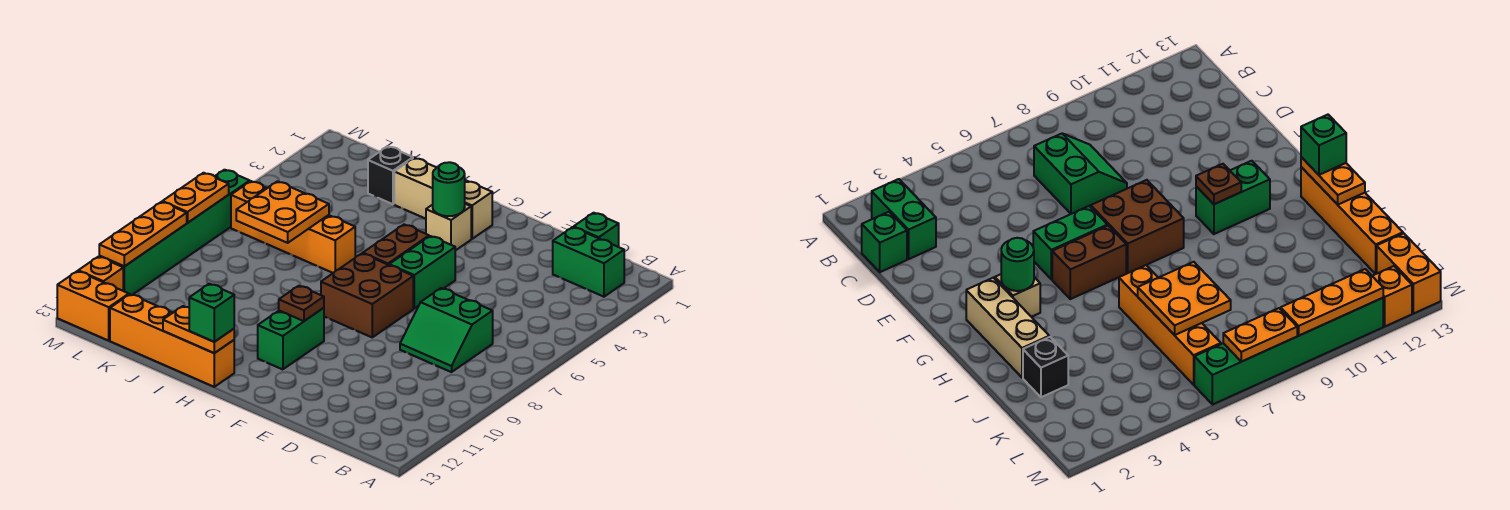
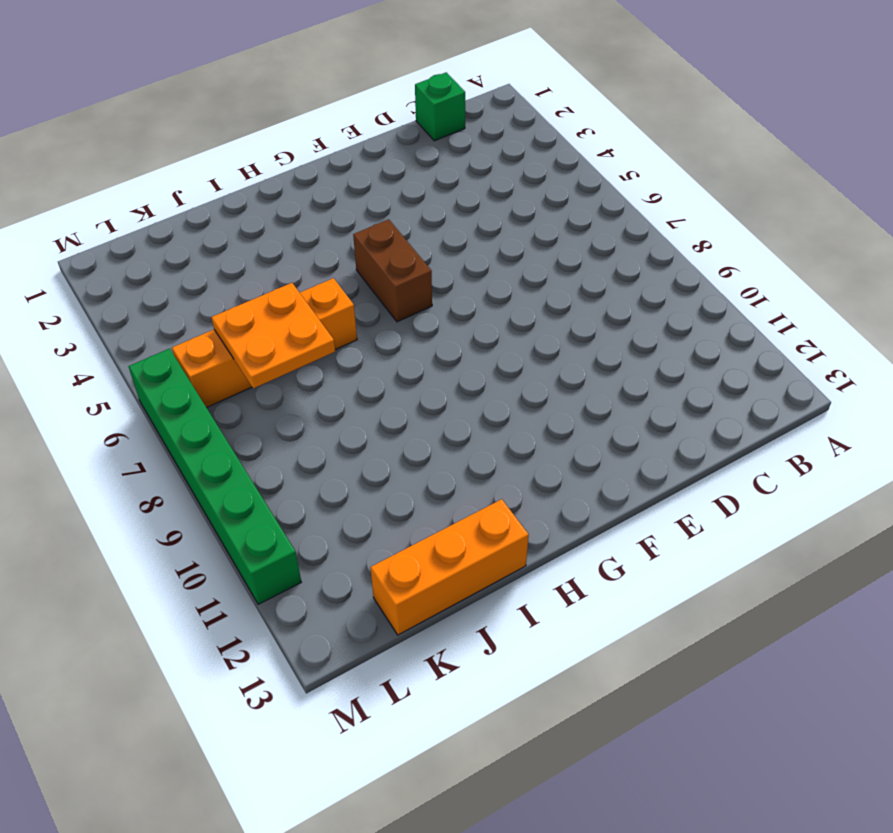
orange 1x3 brick [370,499,529,635] -> orange 1x4 brick [110,294,234,387]
none -> green 1x2 brick [553,227,624,297]
none -> green 2x2 slope [400,288,493,372]
none -> green 1x2 brick [389,236,455,308]

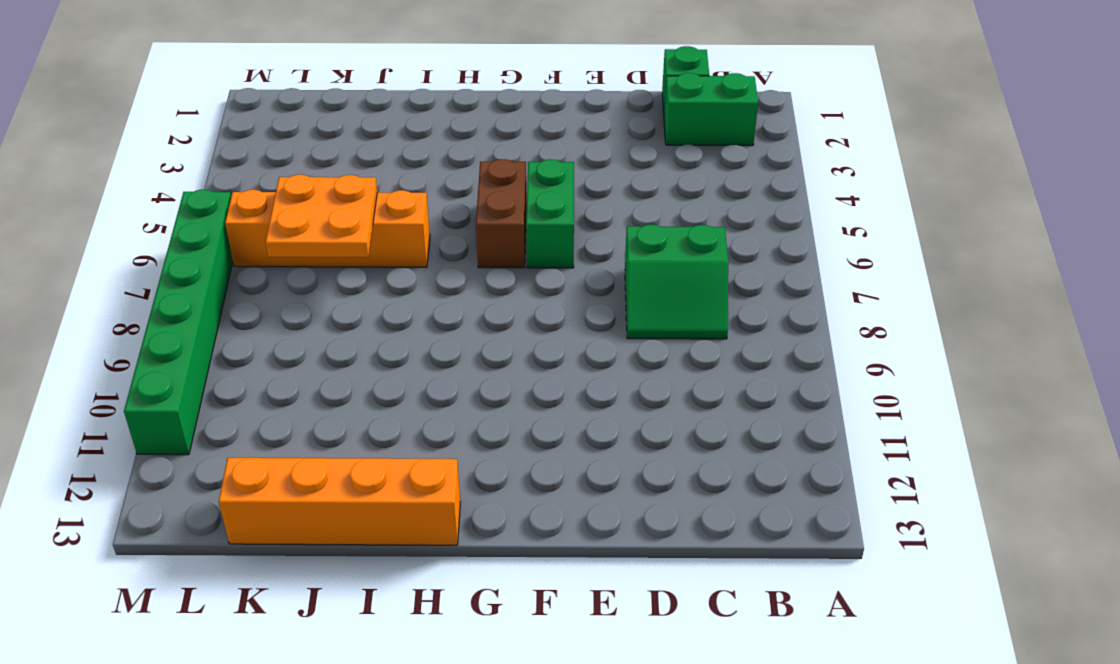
none -> brown 2x2 brick [321,254,413,337]
none -> tan 1x3 brick [394,158,492,239]
none -> tan 1x1 brick [426,204,471,251]

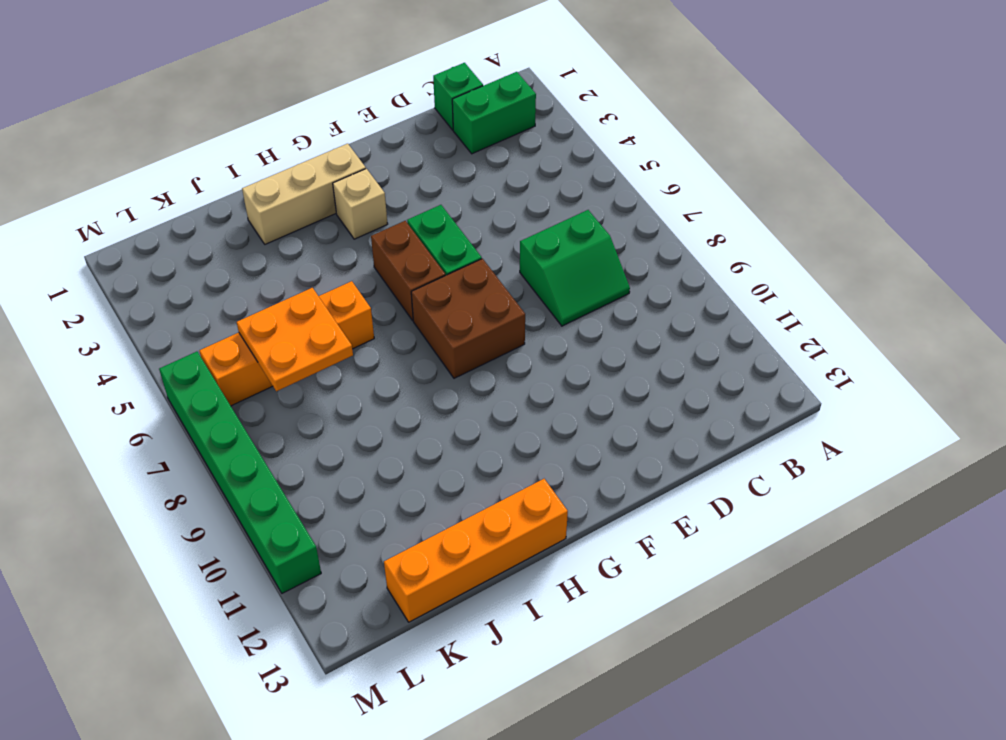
none -> green 1x2 brick [258,308,324,369]
none -> black 1x1 brick [368,146,413,204]
none -> orange 1x2 brick [57,271,129,341]

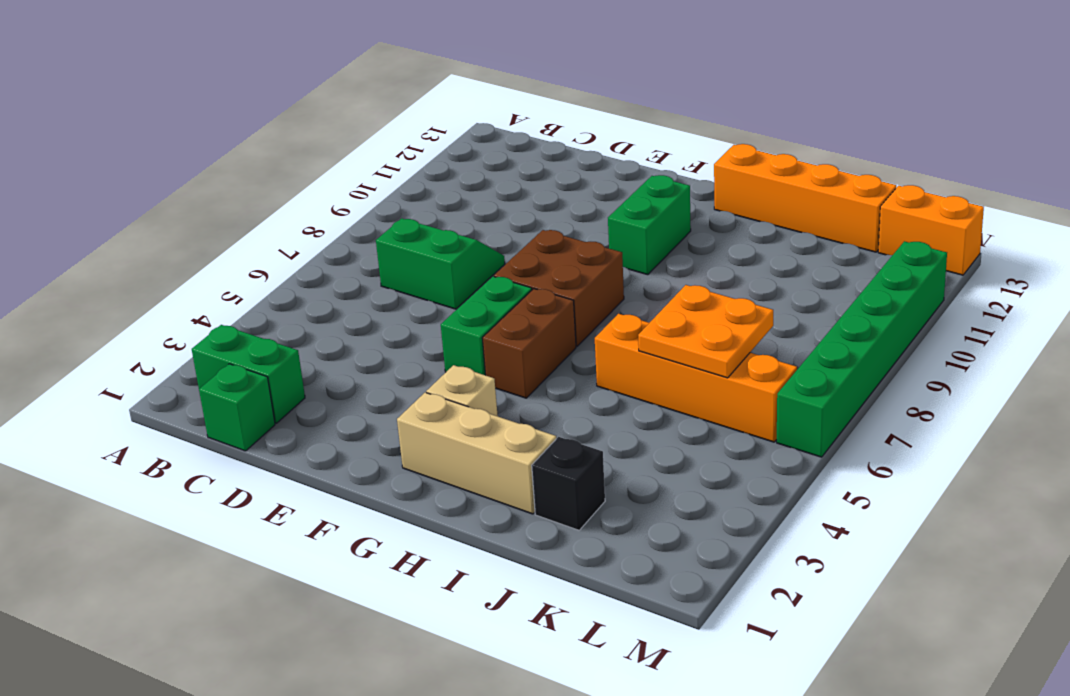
none -> orange 1x1 brick [78,257,123,291]
none -> green 1x1 round brick [433,162,465,216]
none -> brown 1x1 plate [279,286,324,321]

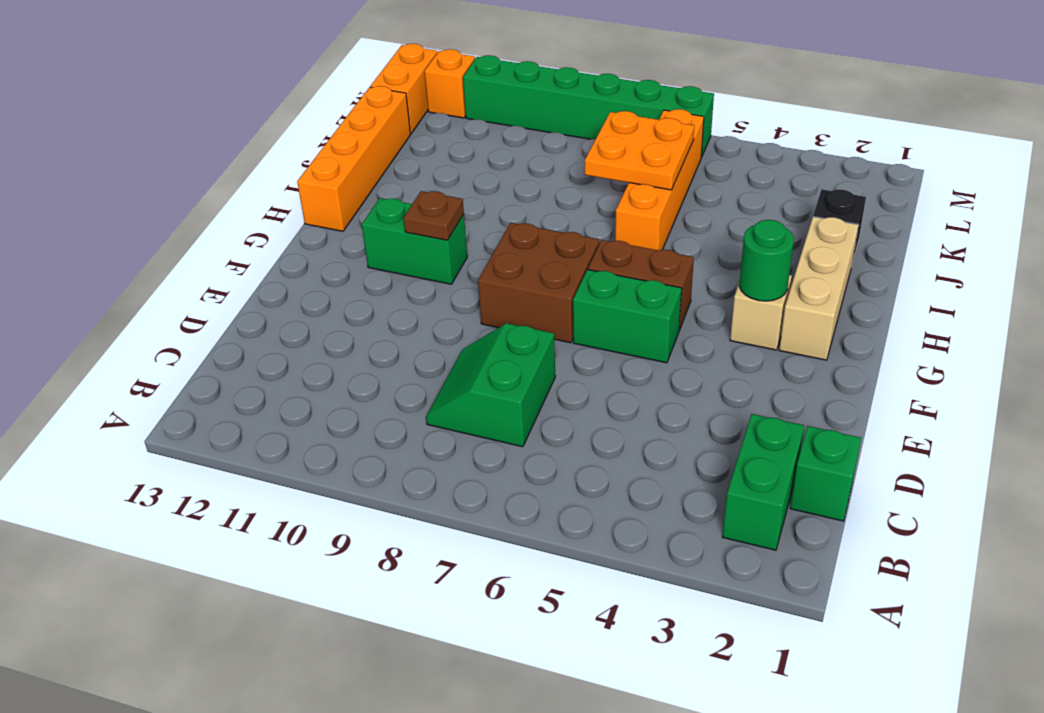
none -> orange 1x2 plate [163,306,234,353]
none -> orange 1x2 plate [162,173,229,223]
none -> orange 1x3 plate [99,202,187,266]

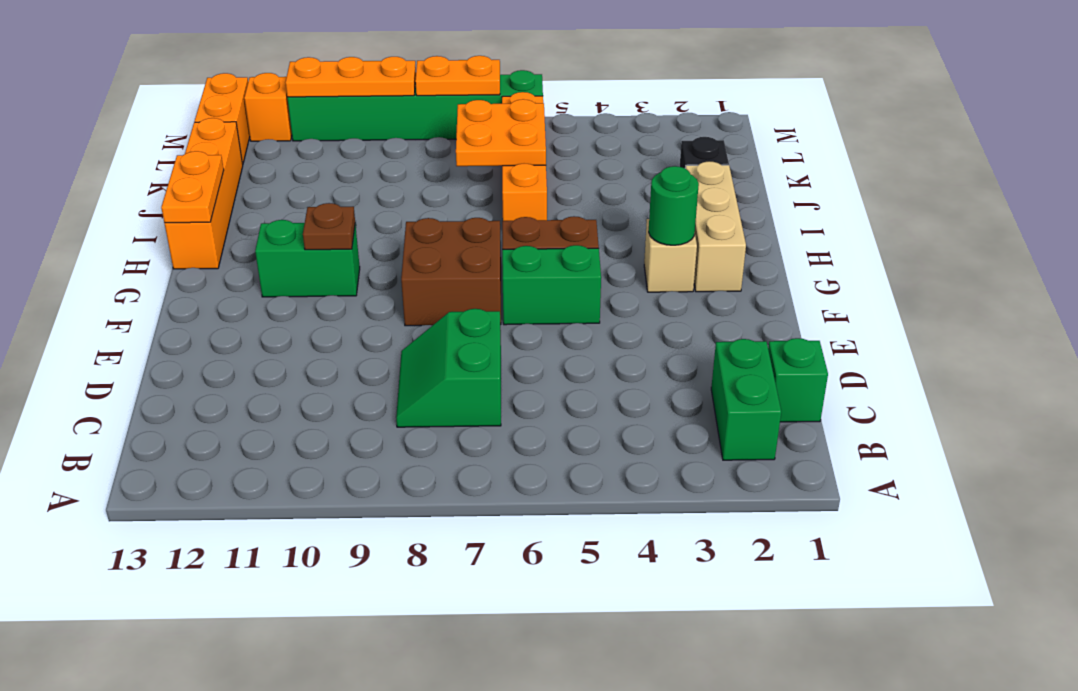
none -> green 1x1 brick [189,284,234,342]

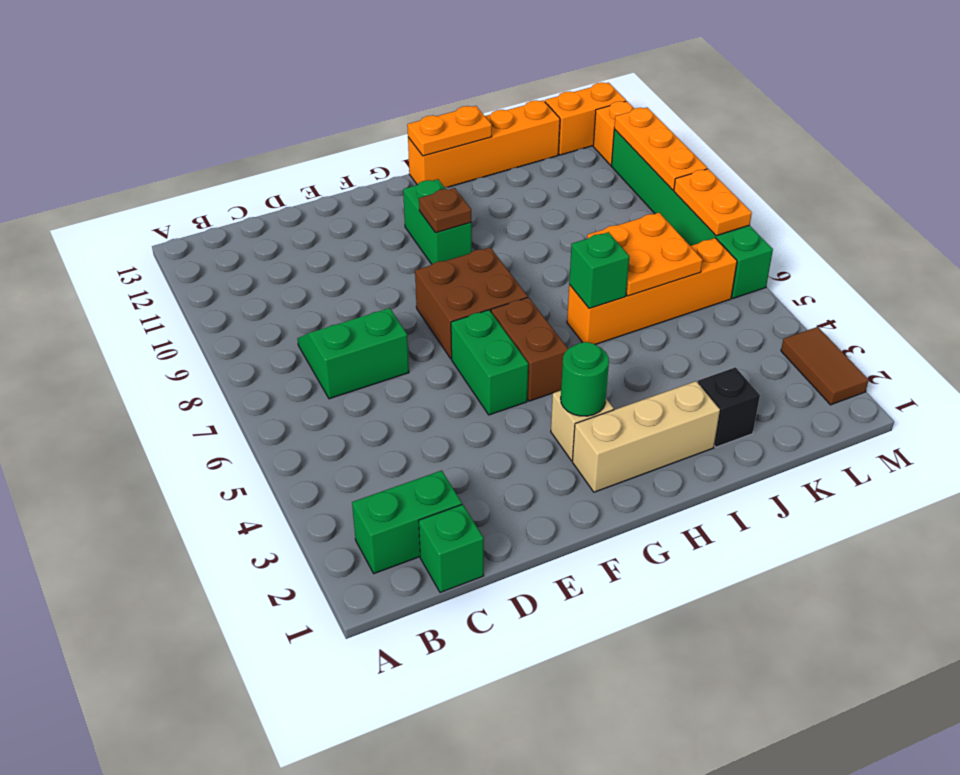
green 1x1 brick [569,232,629,308] -> green 1x1 brick moved to [189,284,234,342]
brown 1x2 tile [781,327,869,405] -> none

